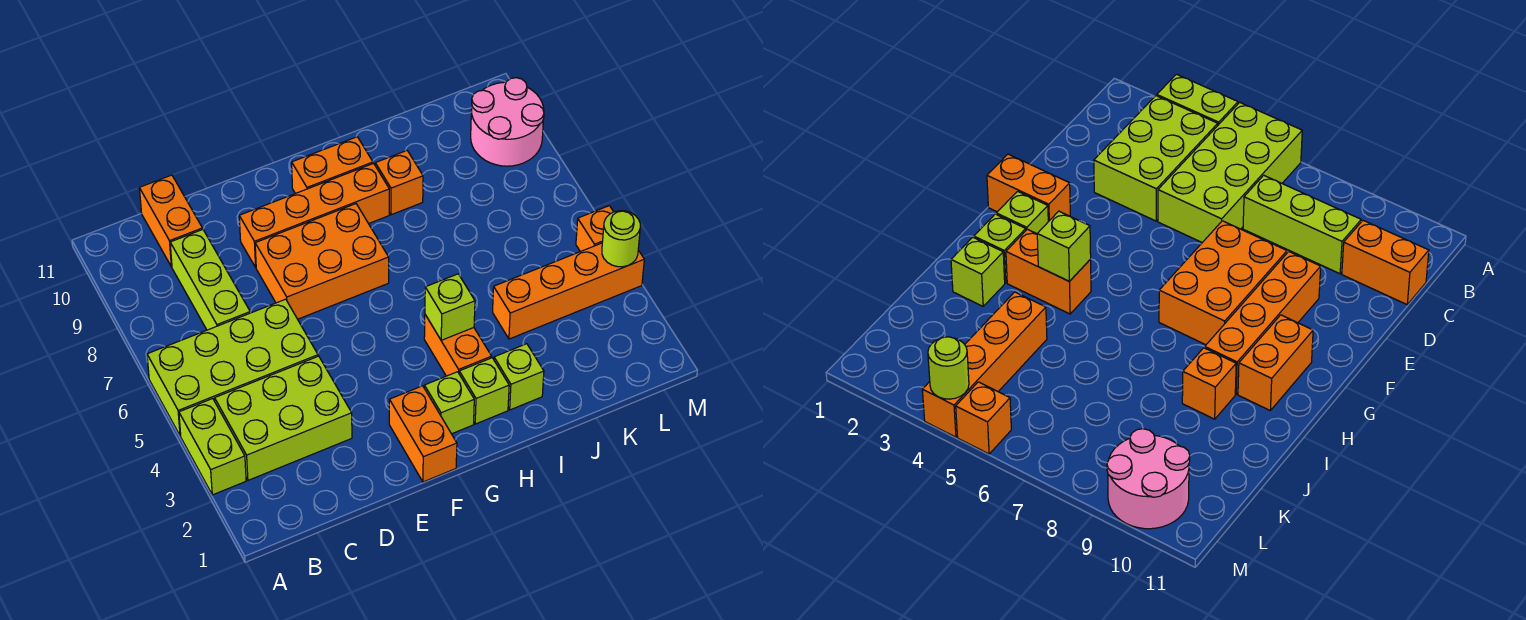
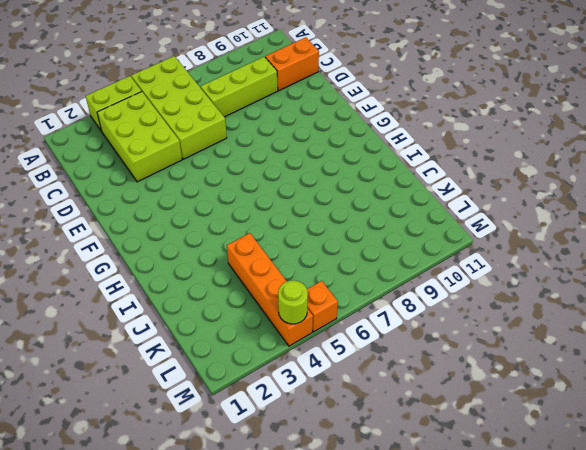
none -> orange 2x3 brick [255,204,389,319]
none -> orange 1x4 brick [239,163,389,267]
none -> orange 1x2 brick [389,386,457,482]

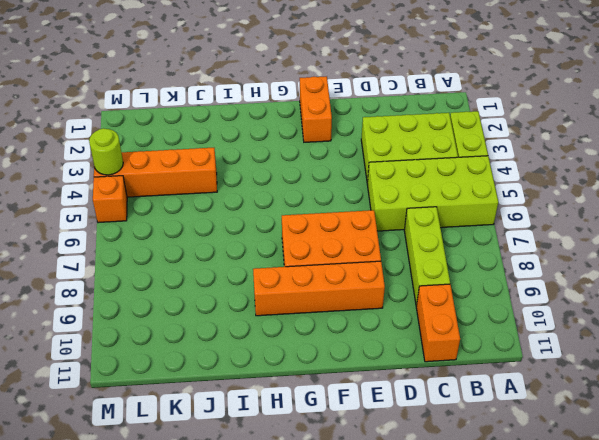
none -> lime 1x1 brick [424,372,474,434]
none -> orange 1x2 brick [292,137,373,194]
none -> lime 1x1 brick [459,358,509,424]

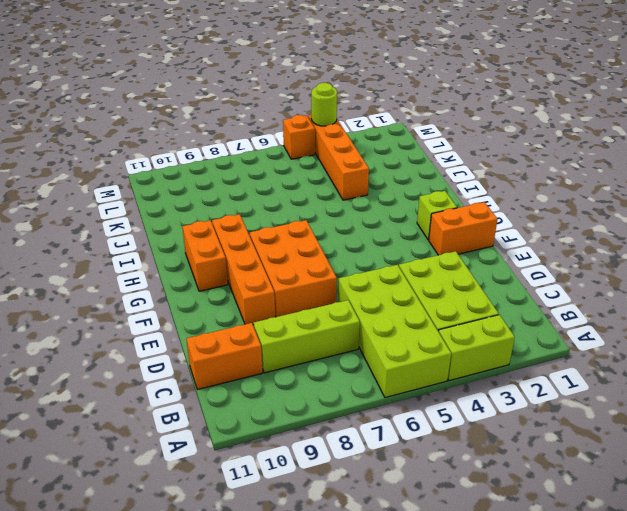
none -> lime 1x1 brick [459,358,509,424]
none -> orange 1x2 brick [424,315,492,376]
none -> lime 1x1 brick [494,344,544,410]

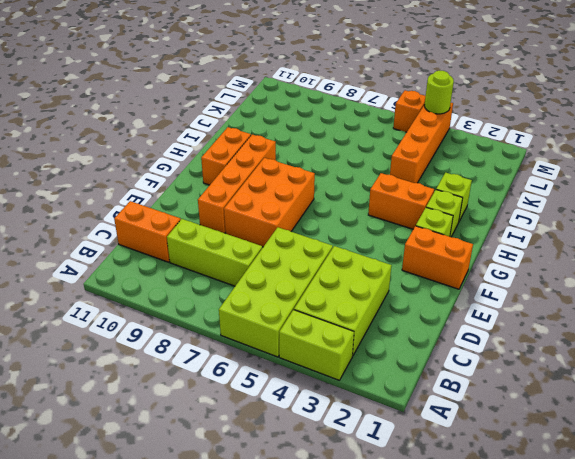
none -> orange 1x1 brick [375,151,423,215]
none -> pink 2x2 round brick [471,78,544,166]
none -> lime 1x1 brick [425,274,475,340]

